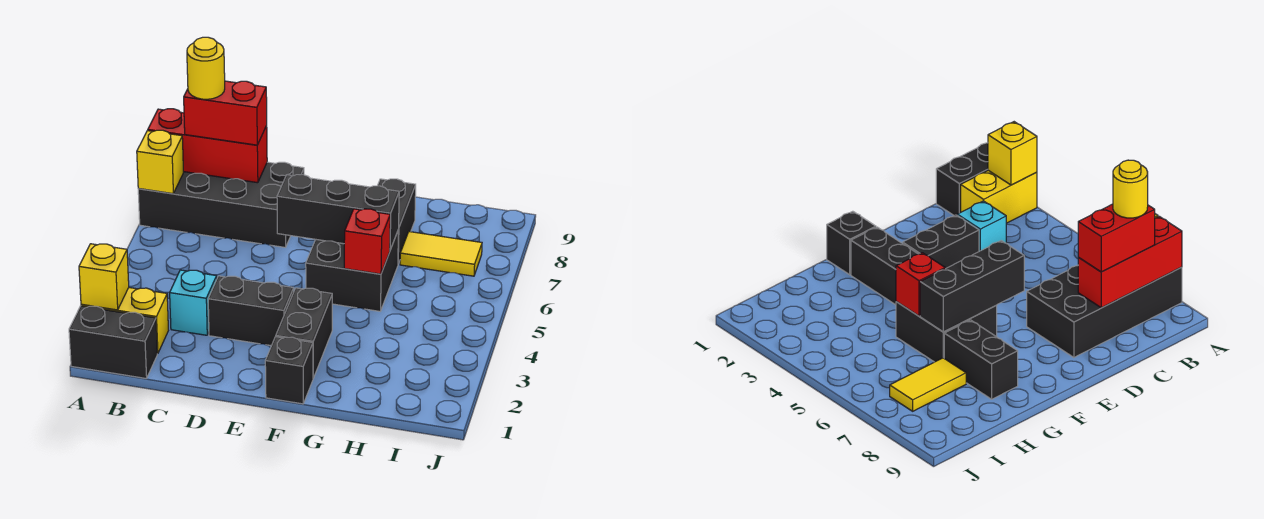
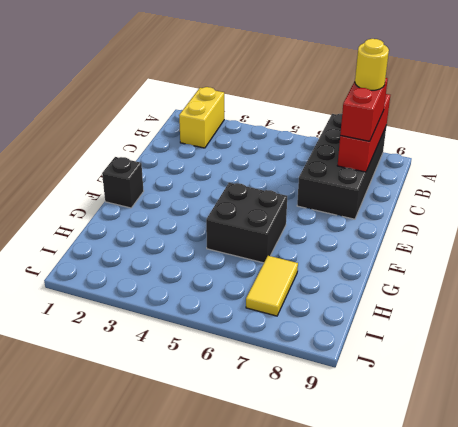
none -> black 1x2 brick [69,306,157,378]
none -> cyan 1x1 brick [170,270,217,335]
none -> black 1x2 brick [208,276,294,346]

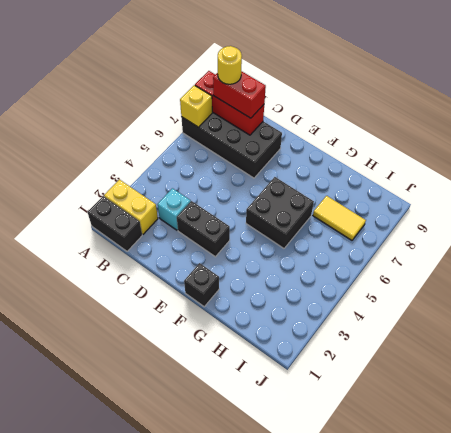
none -> black 1x2 brick [276,288,332,378]
none -> black 1x2 brick [378,179,416,264]
none -> yellow 1x1 brick [79,244,129,310]

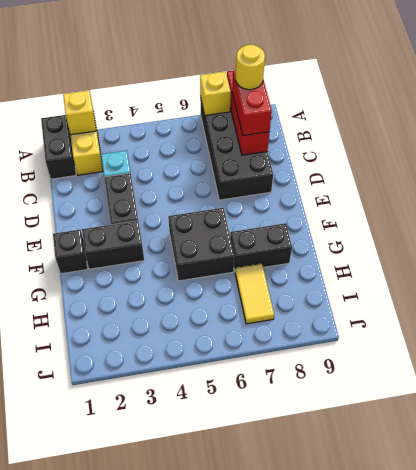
none -> black 1x3 brick [277,175,399,250]
none -> red 1x1 brick [344,209,390,274]

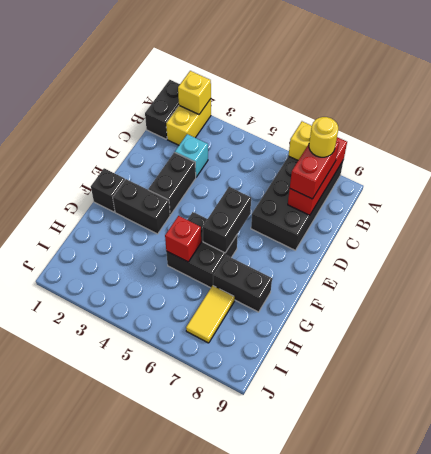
black 1x2 brick [203,187,251,253] -> black 1x3 brick [277,175,399,250]

